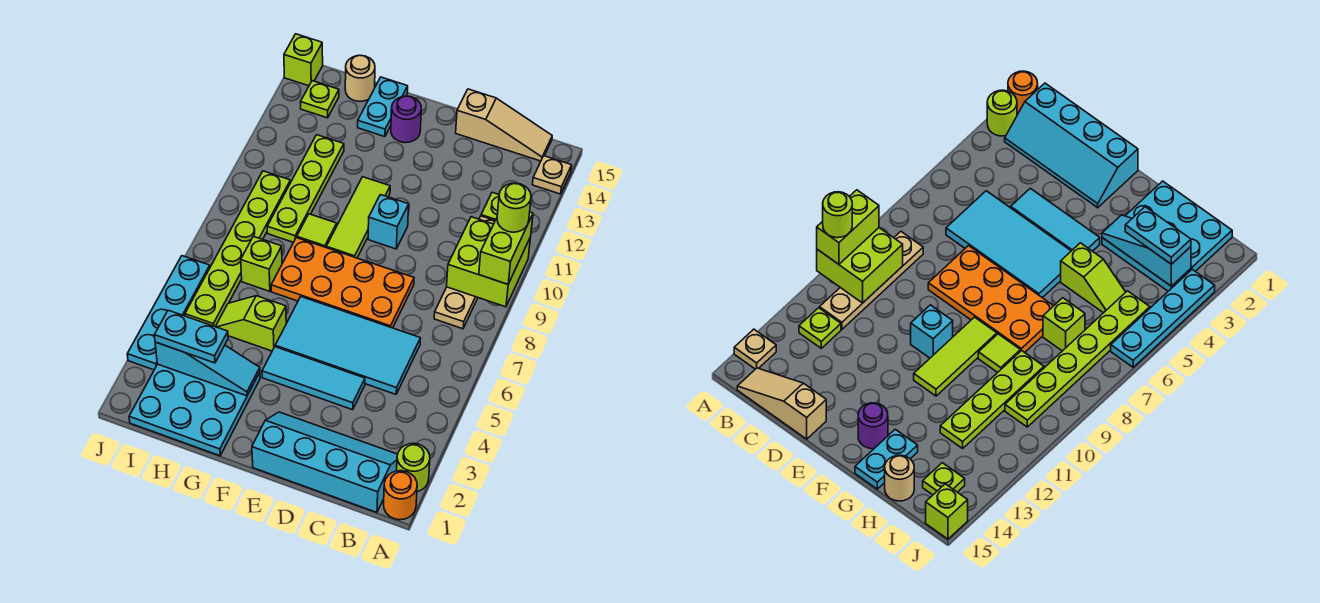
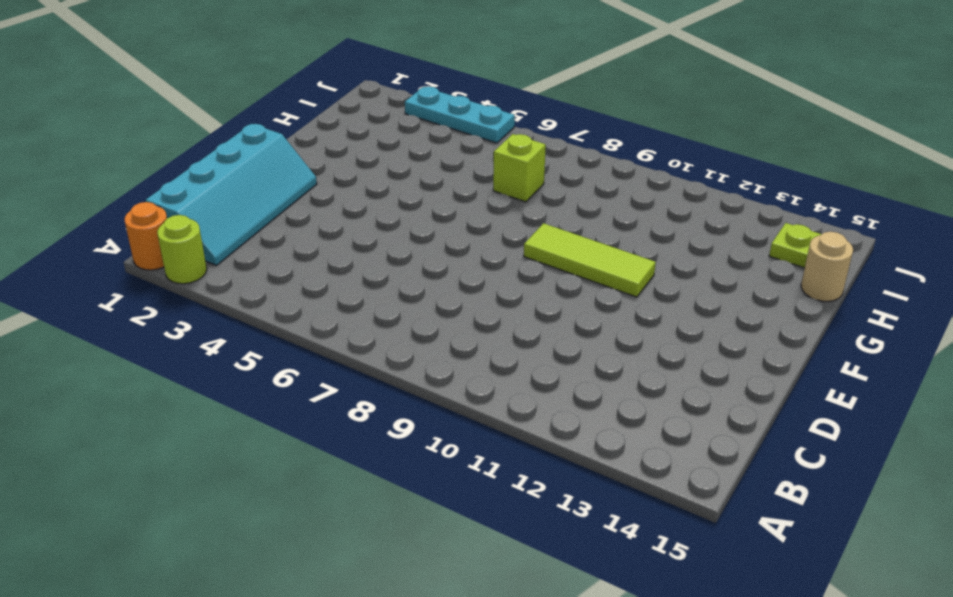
cyan 1x3 plate [405,86,515,143] -> cyan 1x4 plate [127,256,210,370]
none -> tan 1x1 plate [532,156,572,194]
none -> tan 1x4 plate [434,216,495,329]
none -> lime 1x1 plate [481,192,499,220]

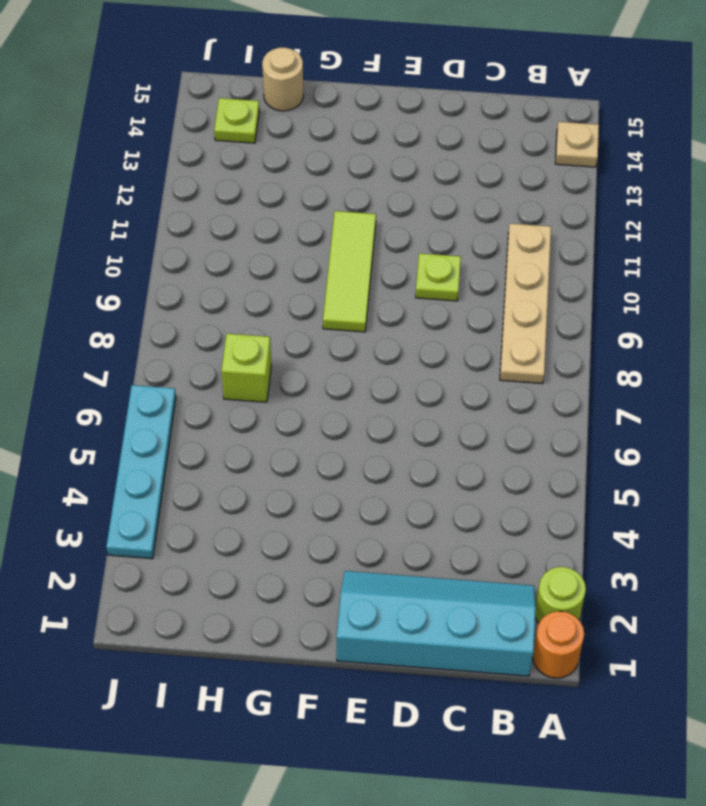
lime 1x1 plate [416,253,461,301] -> lime 1x1 plate moved to [481,192,499,220]
none -> tan 1x3 slope [456,89,552,161]
none -> cyan 2x4 tile [275,297,421,394]
none -> cyan 1x3 tile [262,347,365,410]

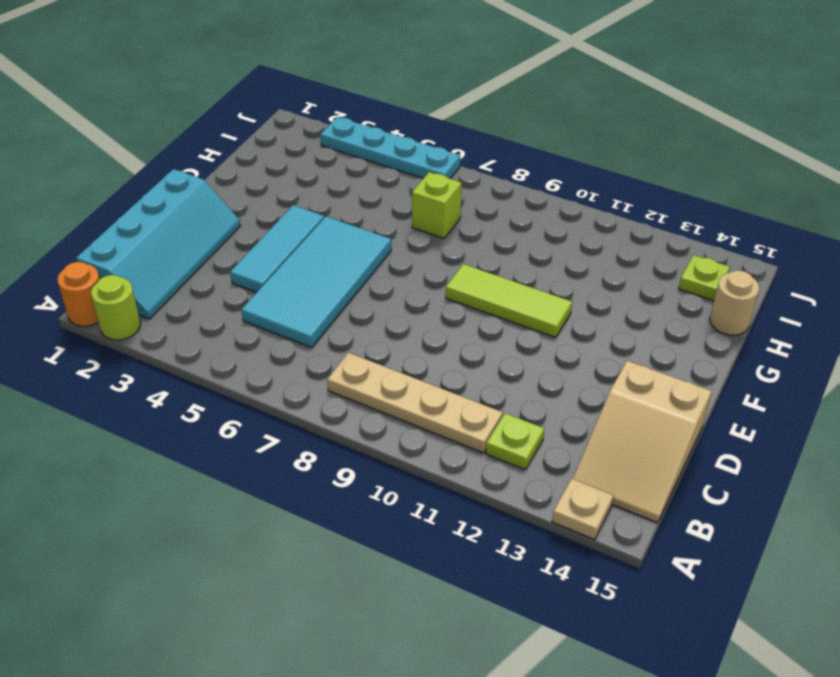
tan 2x3 slope [573,361,712,523] -> tan 1x3 slope [456,89,552,161]
none -> orange 2x4 plate [271,238,414,328]
none -> cyan 1x1 brick [368,195,409,249]
none -> purple 1x1 round brick [391,96,421,143]

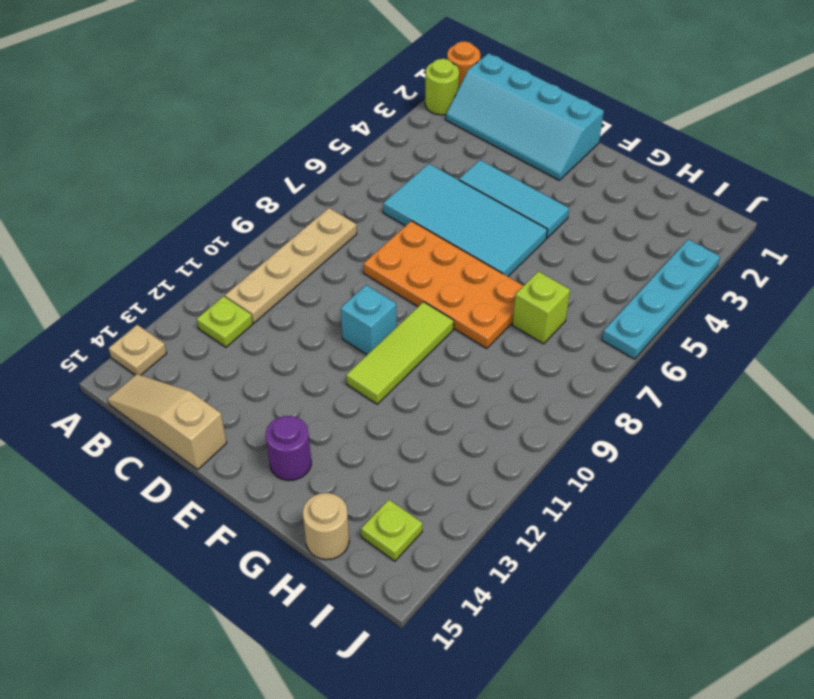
none -> cyan 3x3 plate [129,364,260,456]
none -> lime 1x2 slope [216,296,286,351]
none -> lime 1x1 tile [297,214,337,247]

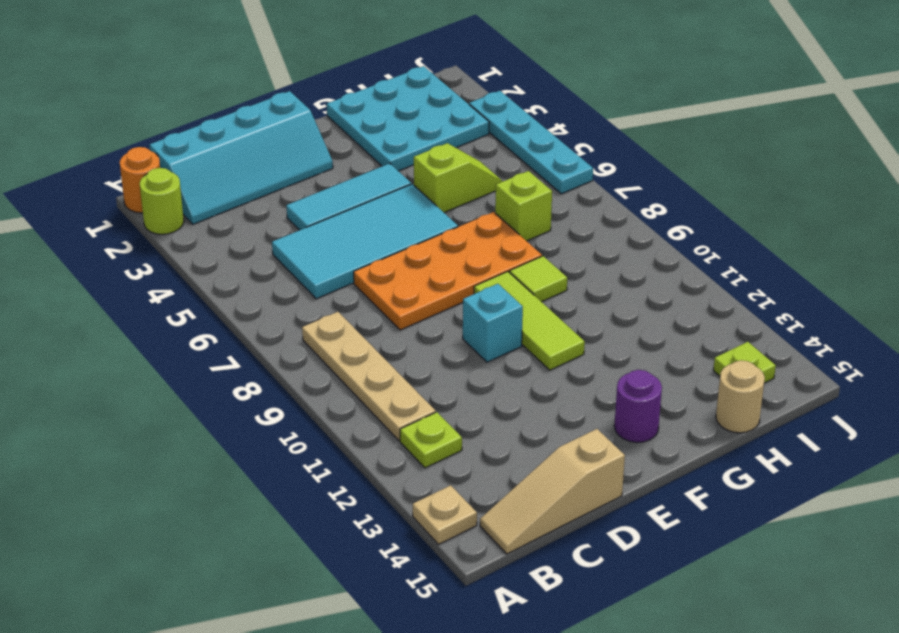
none -> cyan 1x2 plate [358,77,408,137]
none -> lime 1x4 plate [267,135,344,242]
none -> lime 1x6 plate [185,171,291,327]

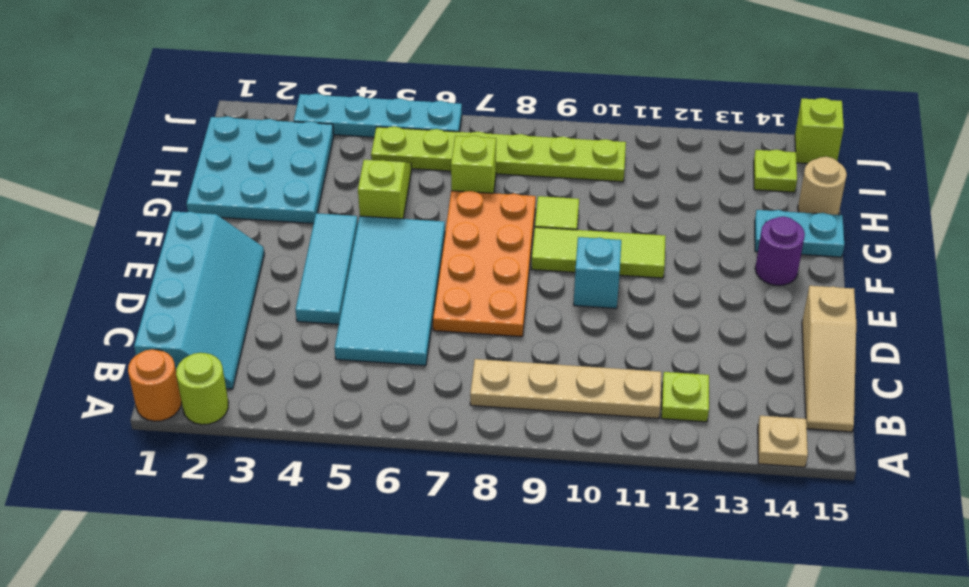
none -> lime 1x4 plate [267,135,344,242]
none -> lime 2x2 brick [447,217,531,307]
none -> cyan 1x3 slope [155,342,260,396]

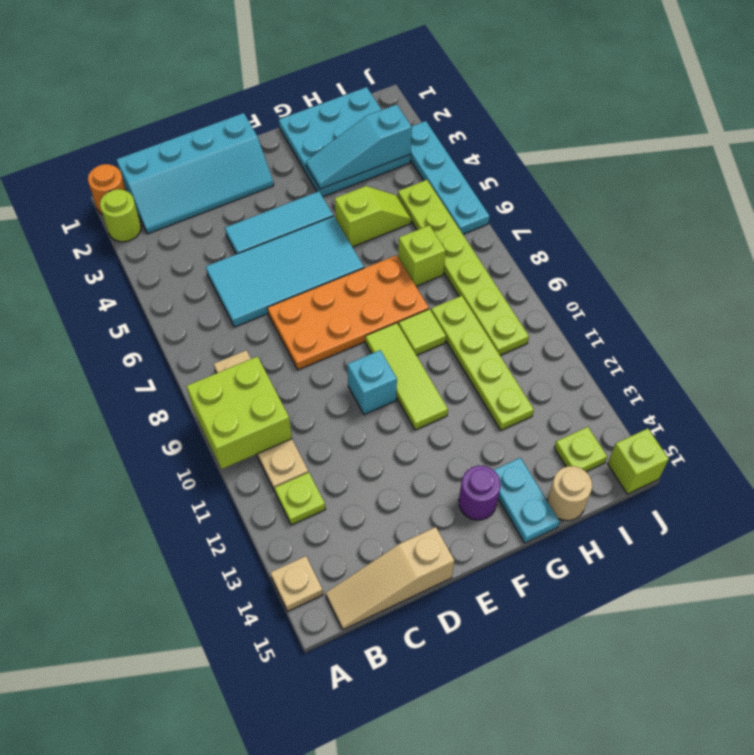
none -> lime 1x2 brick [479,212,533,284]
none -> cyan 1x2 plate [155,310,228,363]
none -> lime 1x1 round brick [497,183,531,232]

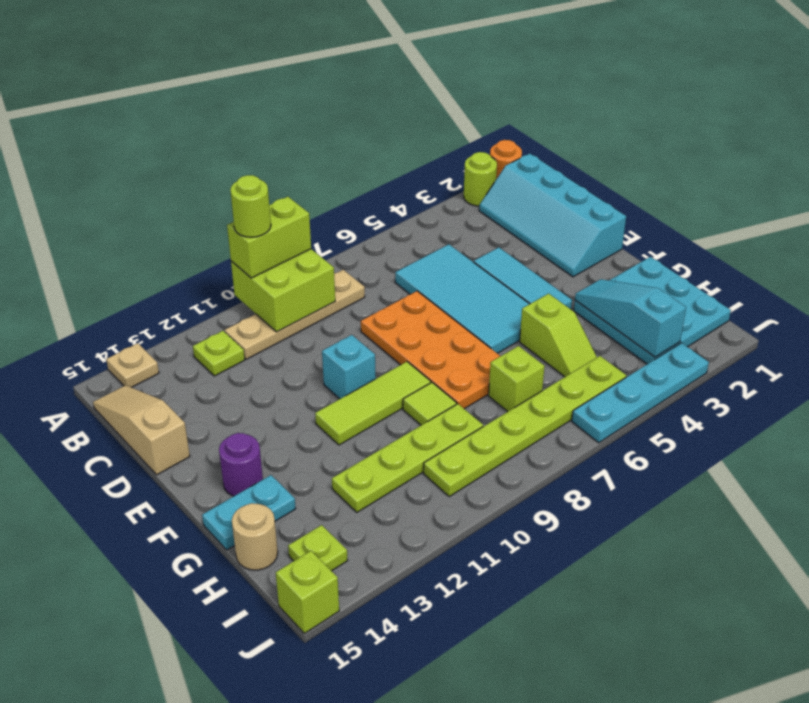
none -> cyan 1x2 plate [155,310,228,363]

